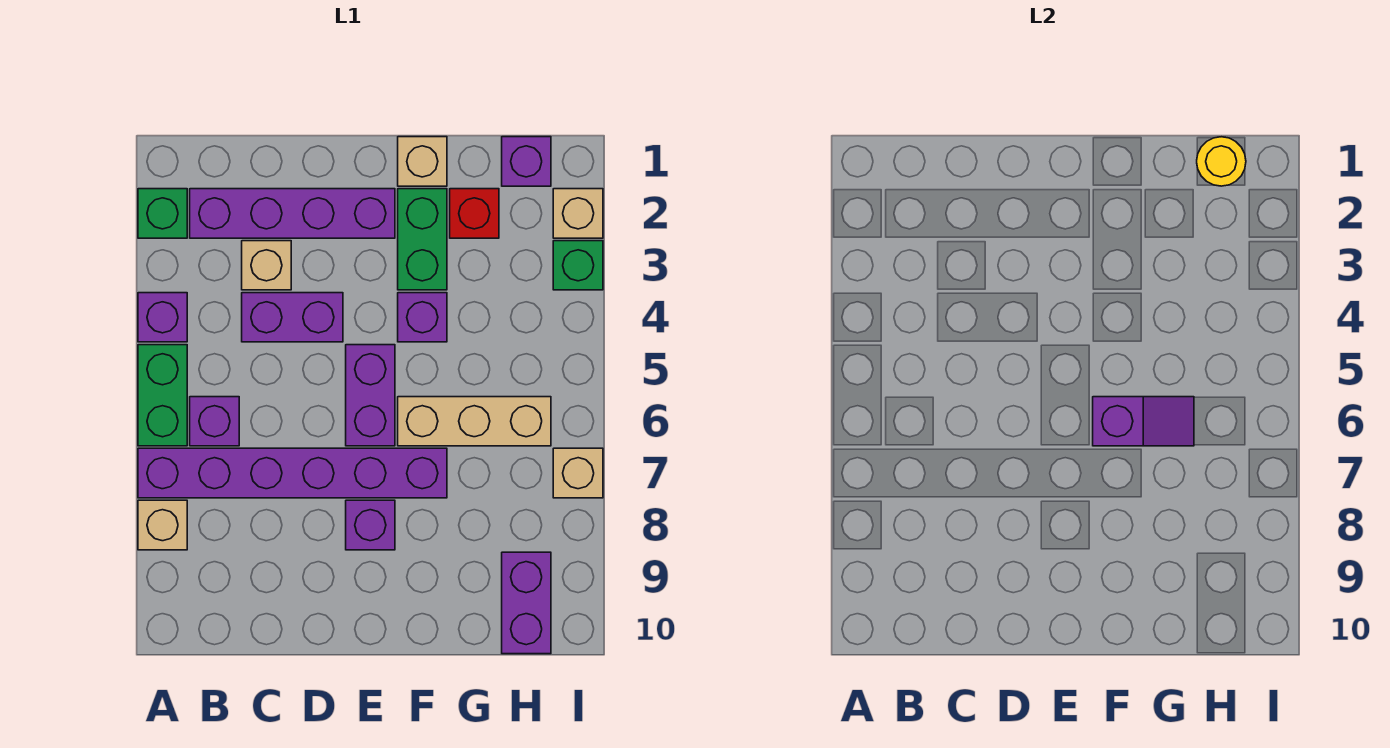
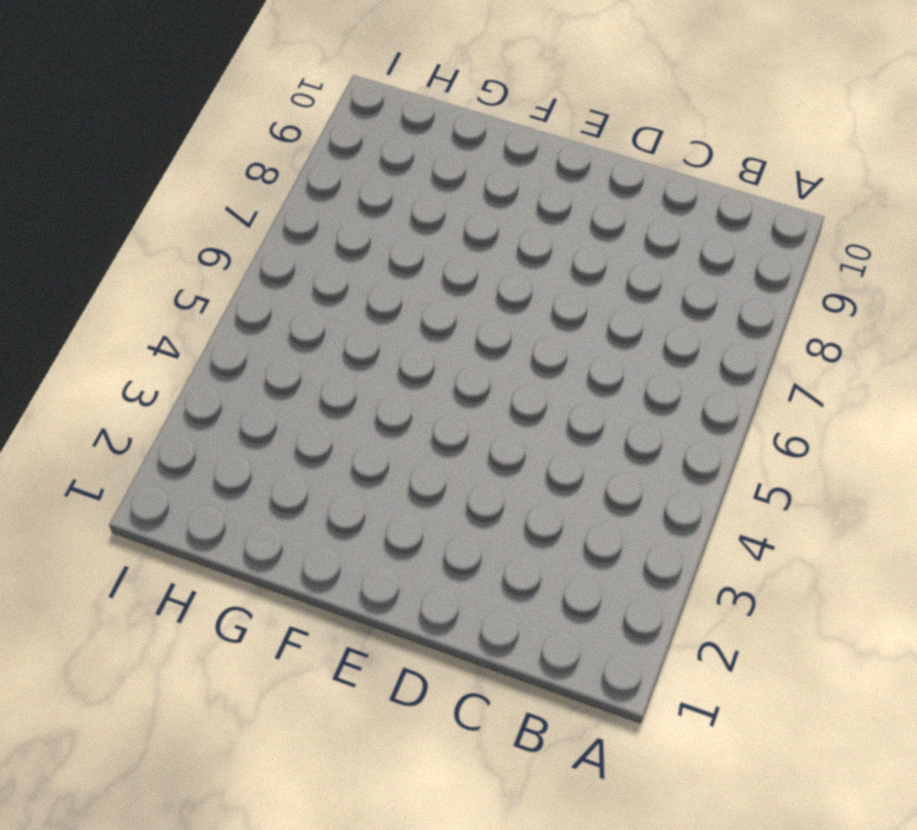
none -> green 1x1 brick [138,189,187,238]
none -> purple 1x1 brick [138,293,187,342]
none -> green 1x2 brick [138,345,187,446]

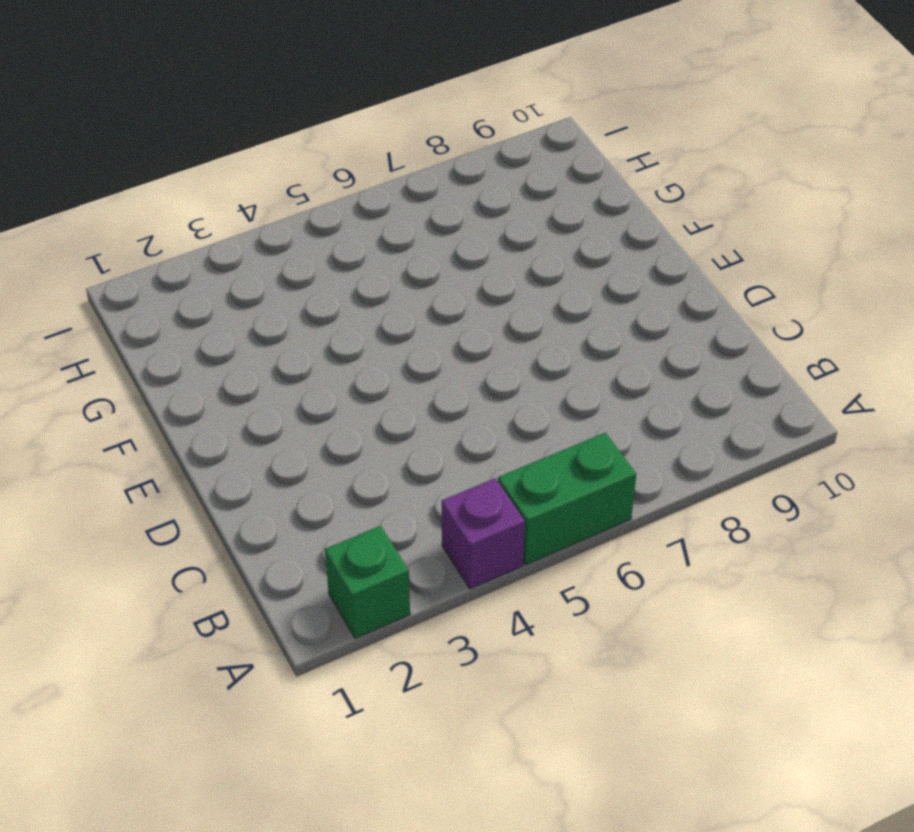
none -> purple 1x6 brick [138,448,447,498]
none -> tan 1x1 brick [138,500,187,550]
none -> purple 1x4 brick [190,189,395,238]

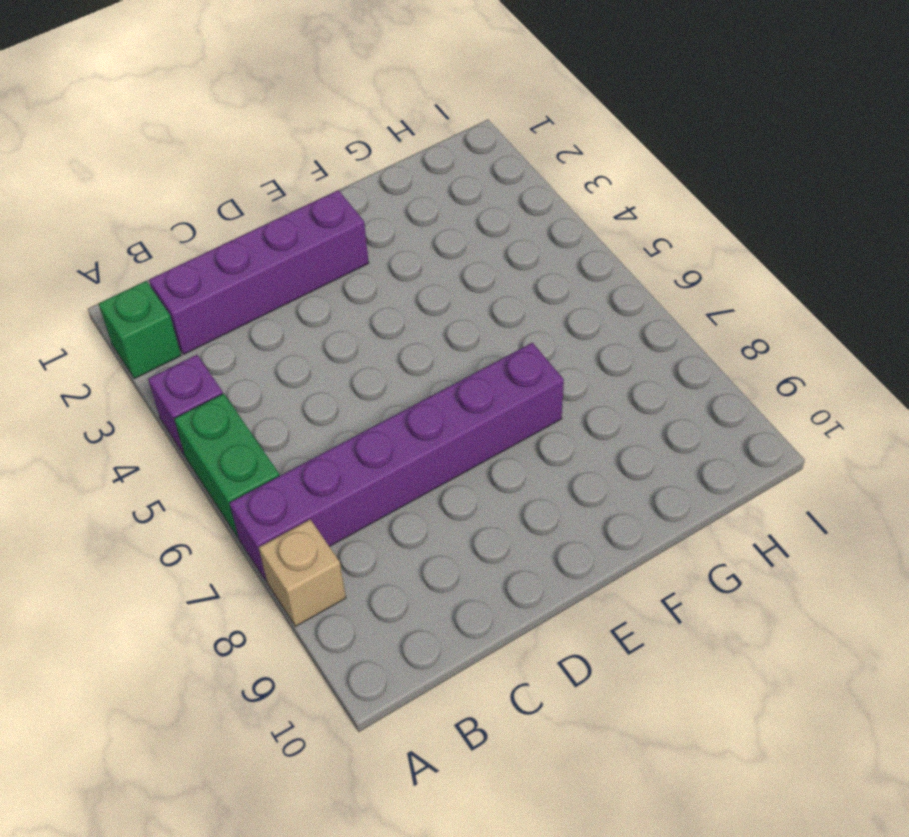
none -> purple 1x1 brick [190,397,239,446]
none -> tan 1x1 brick [242,241,291,290]
none -> purple 1x2 brick [242,293,343,342]

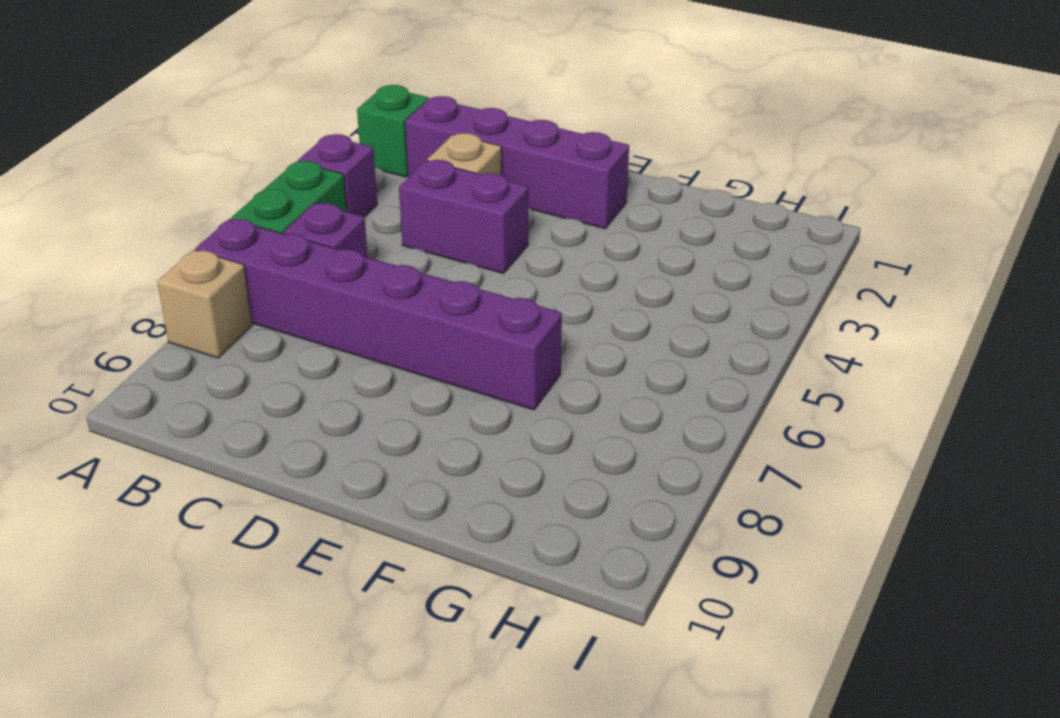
none -> purple 1x2 brick [346,345,395,446]
none -> purple 1x1 brick [346,500,395,550]
none -> tan 1x1 brick [398,137,447,186]

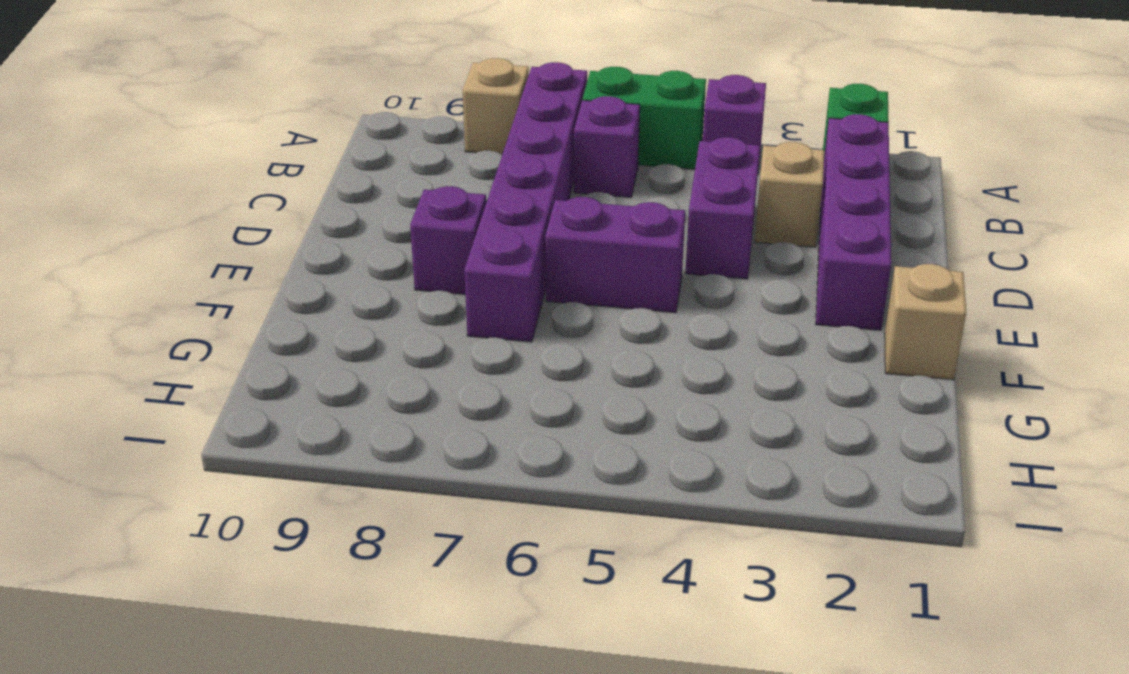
none -> green 1x2 brick [398,189,447,290]
none -> purple 1x1 brick [398,293,447,342]
none -> tan 1x3 brick [398,397,551,446]

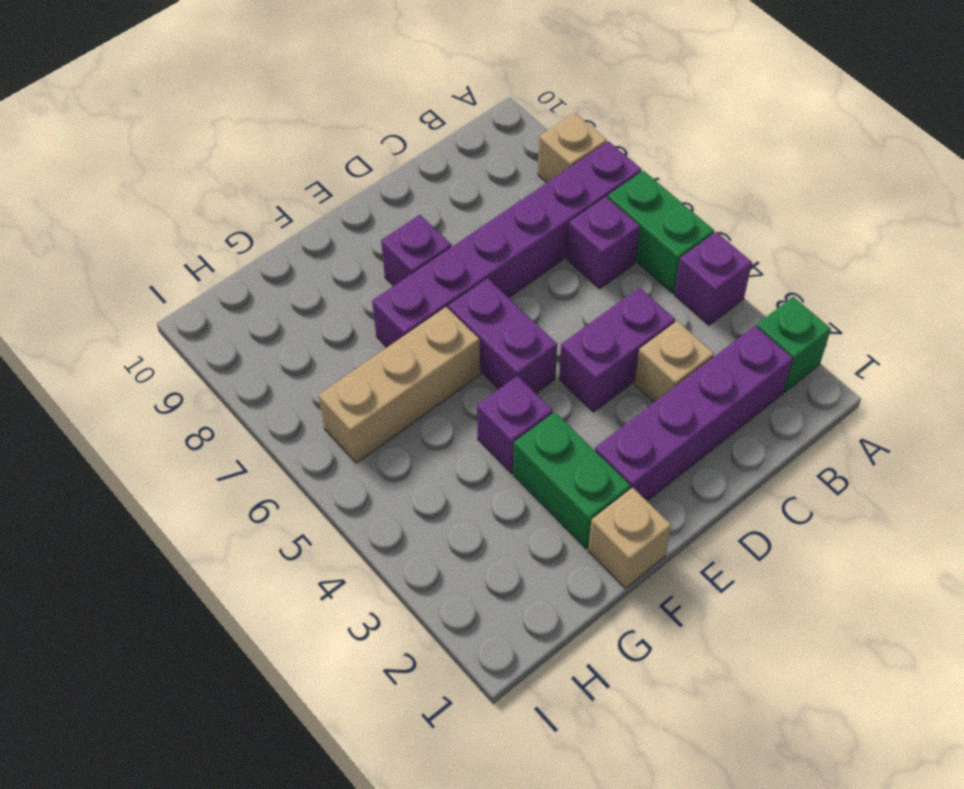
none -> red 1x1 brick [450,189,499,238]
none -> purple 1x1 brick [502,137,551,186]
none -> purple 1x2 brick [502,552,551,654]

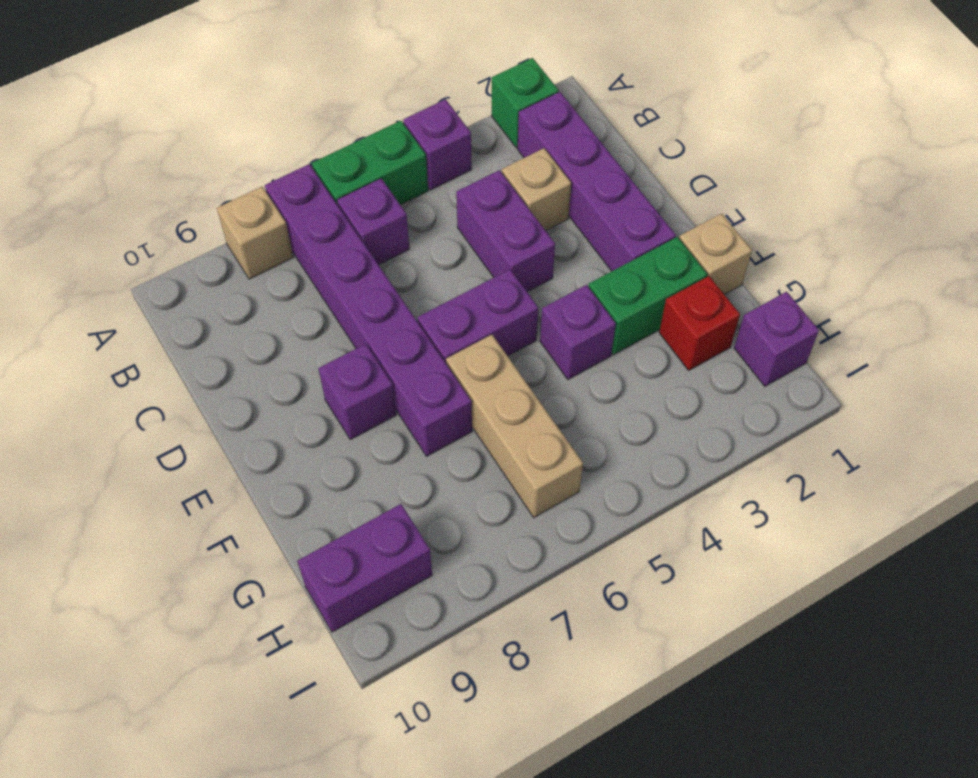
none -> tan 1x1 brick [553,189,603,238]
none -> green 1x1 brick [553,241,603,290]
none -> tan 1x1 brick [553,448,603,498]

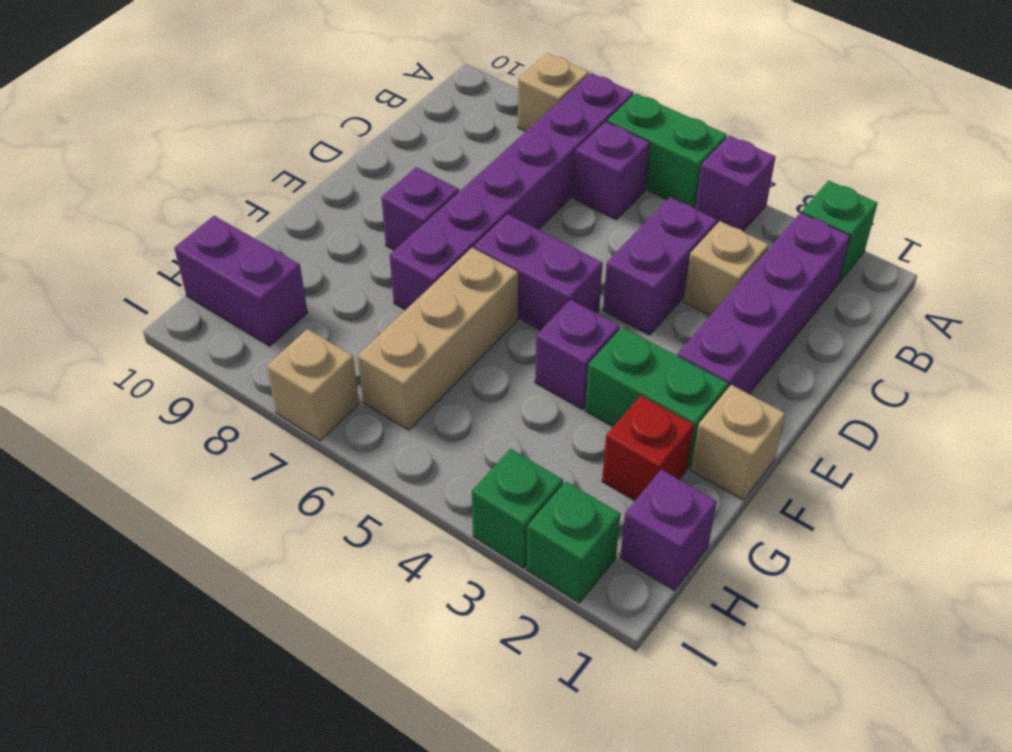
green 1x1 brick [527,481,621,603] -> tan 1x1 brick [553,189,603,238]
none -> purple 1x2 slope [1093,397,1194,446]
none -> yellow 1x1 round brick [1197,137,1246,186]

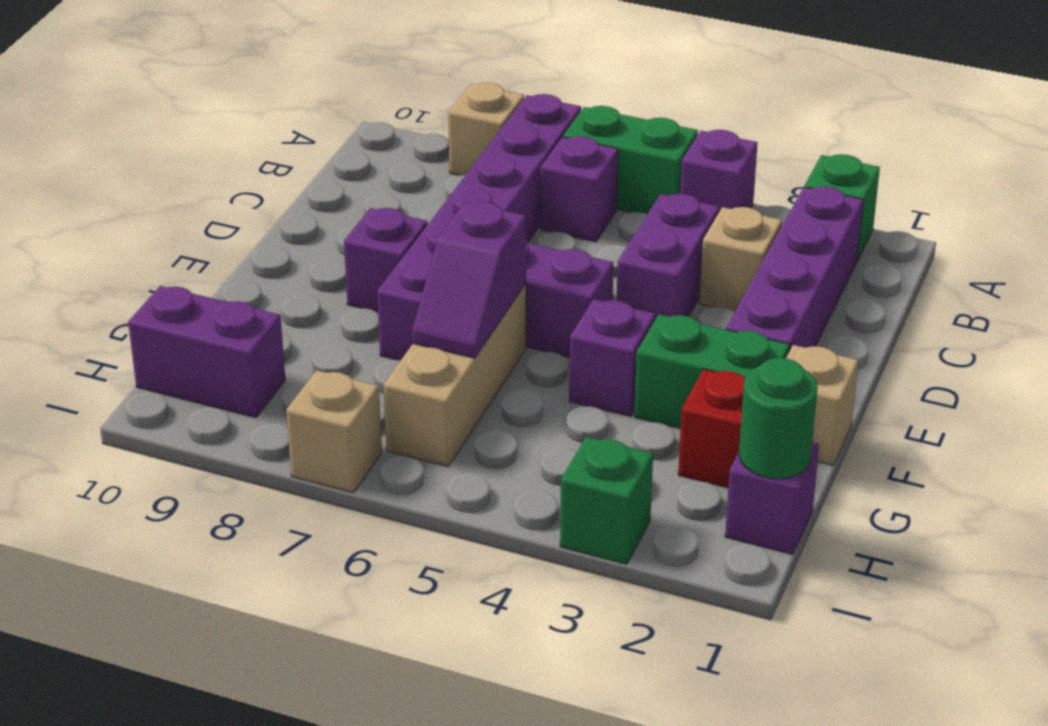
green 1x1 round brick [739,358,818,479] -> yellow 1x1 round brick [1197,137,1246,186]
none -> tan 1x1 brick [553,189,603,238]

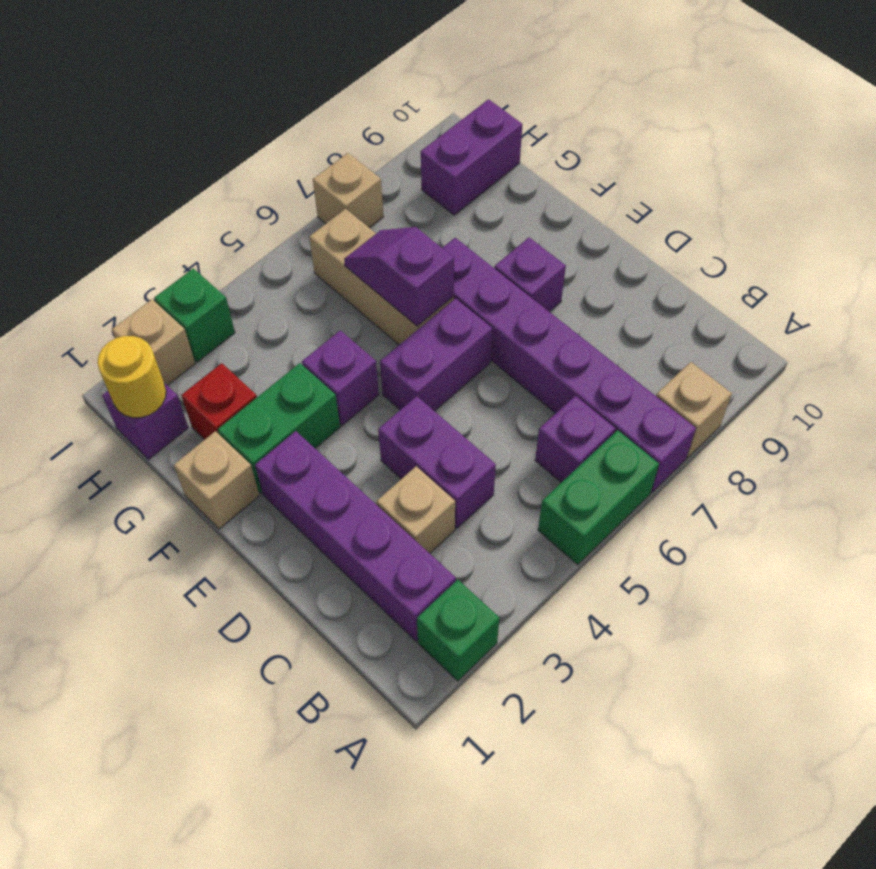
none -> purple 1x1 brick [138,293,187,342]

